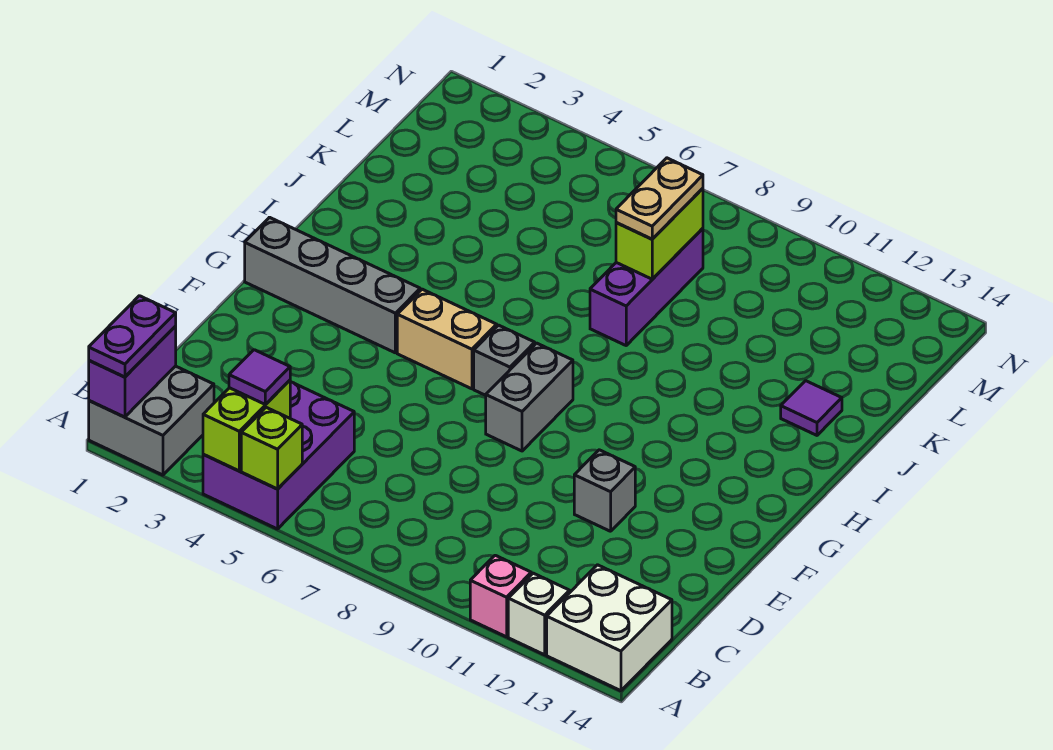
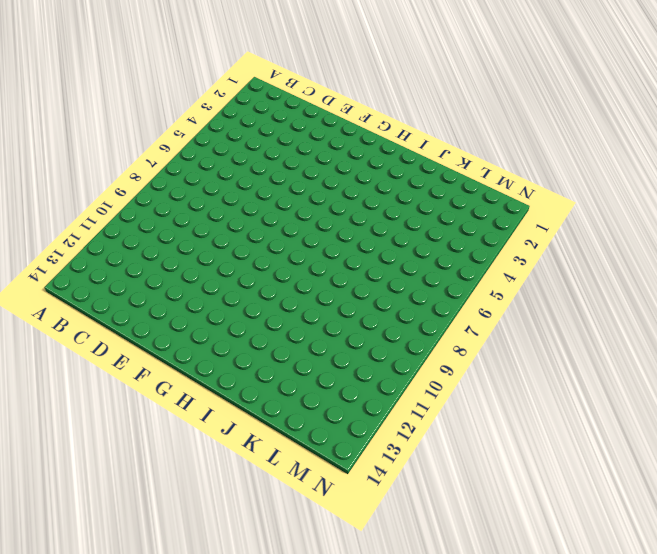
none -> grey 2x2 brick [89,366,214,475]
none -> purple 2x3 brick [203,382,354,529]
none -> pink 1x1 brick [470,555,531,637]

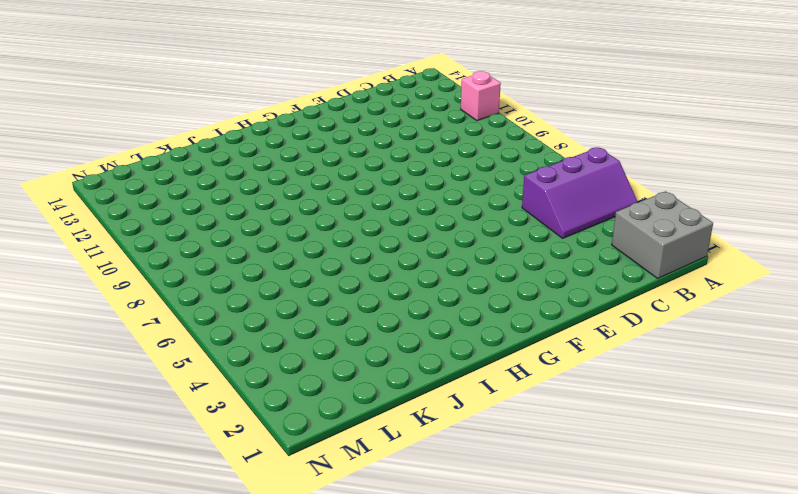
purple 2x3 slope [522,147,638,238] -> purple 2x3 brick [203,382,354,529]
none -> white 1x1 brick [508,573,570,655]
none -> white 2x2 brick [547,565,672,691]
none -> grey 1x1 brick [574,450,635,531]

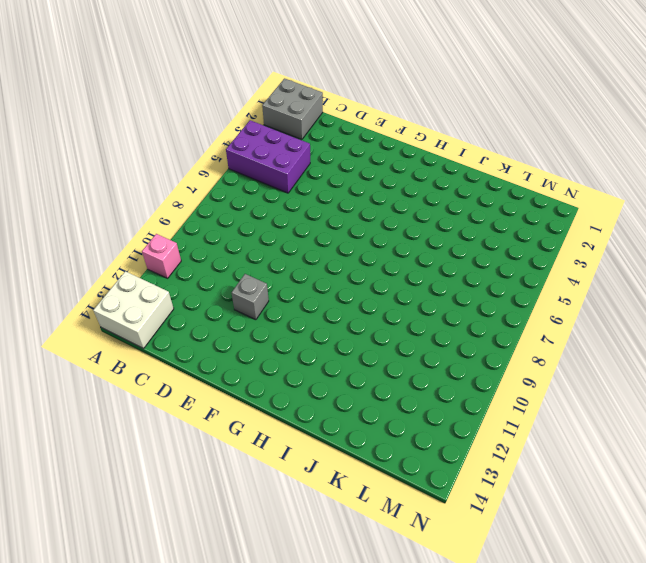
none -> white 1x1 brick [508,573,570,655]
none -> grey 1x2 brick [486,343,573,451]
none -> grey 1x4 brick [245,217,420,353]

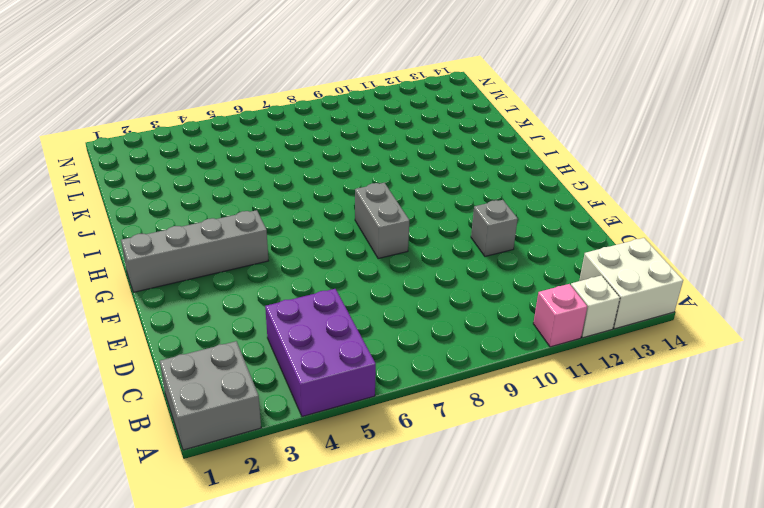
none -> tan 1x2 brick [397,289,497,389]
none -> grey 1x1 brick [474,325,535,395]
none -> purple 1x3 brick [590,228,703,345]

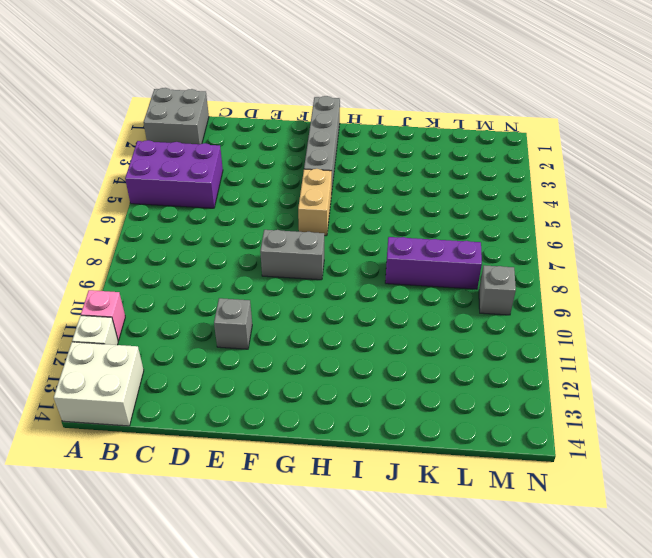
grey 1x1 brick [479,265,516,315] -> grey 1x1 brick moved to [474,325,535,395]
none -> purple 1x1 tile [781,381,842,435]
none -> purple 1x2 brick [89,326,176,417]
none -> lime 1x2 brick [203,380,290,471]

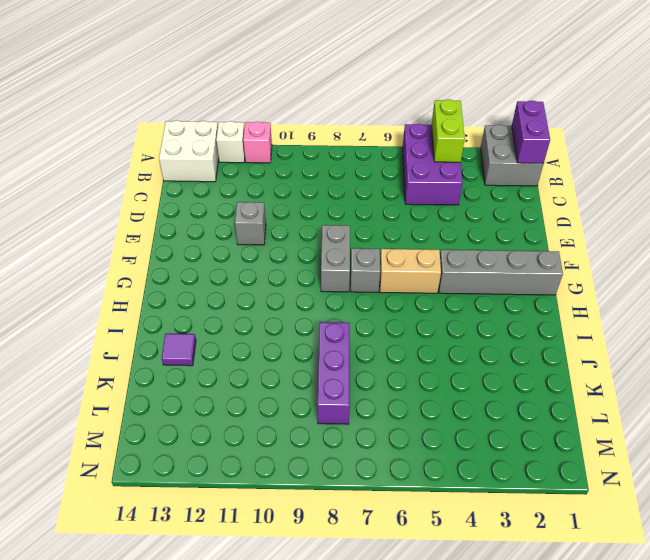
none -> lime 1x1 brick [241,407,302,489]
none -> lime 1x2 brick [616,188,703,279]
none -> purple 1x2 plate [89,296,176,377]

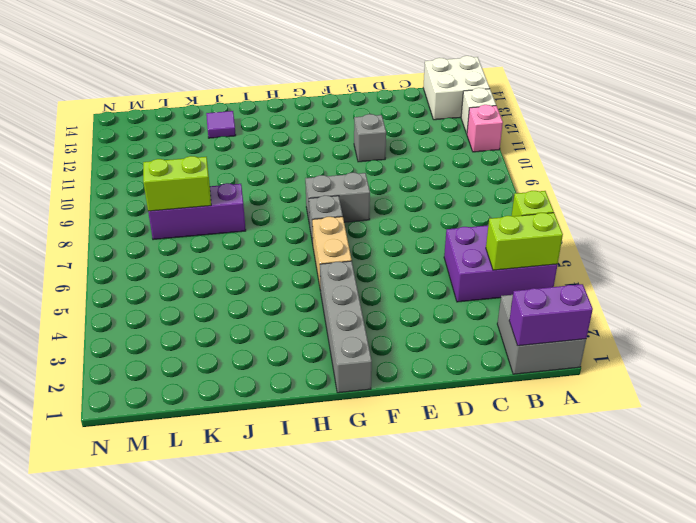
none -> purple 1x2 plate [89,296,176,377]
none -> purple 1x1 tile [229,350,290,405]
none -> tan 1x2 plate [616,158,703,239]

